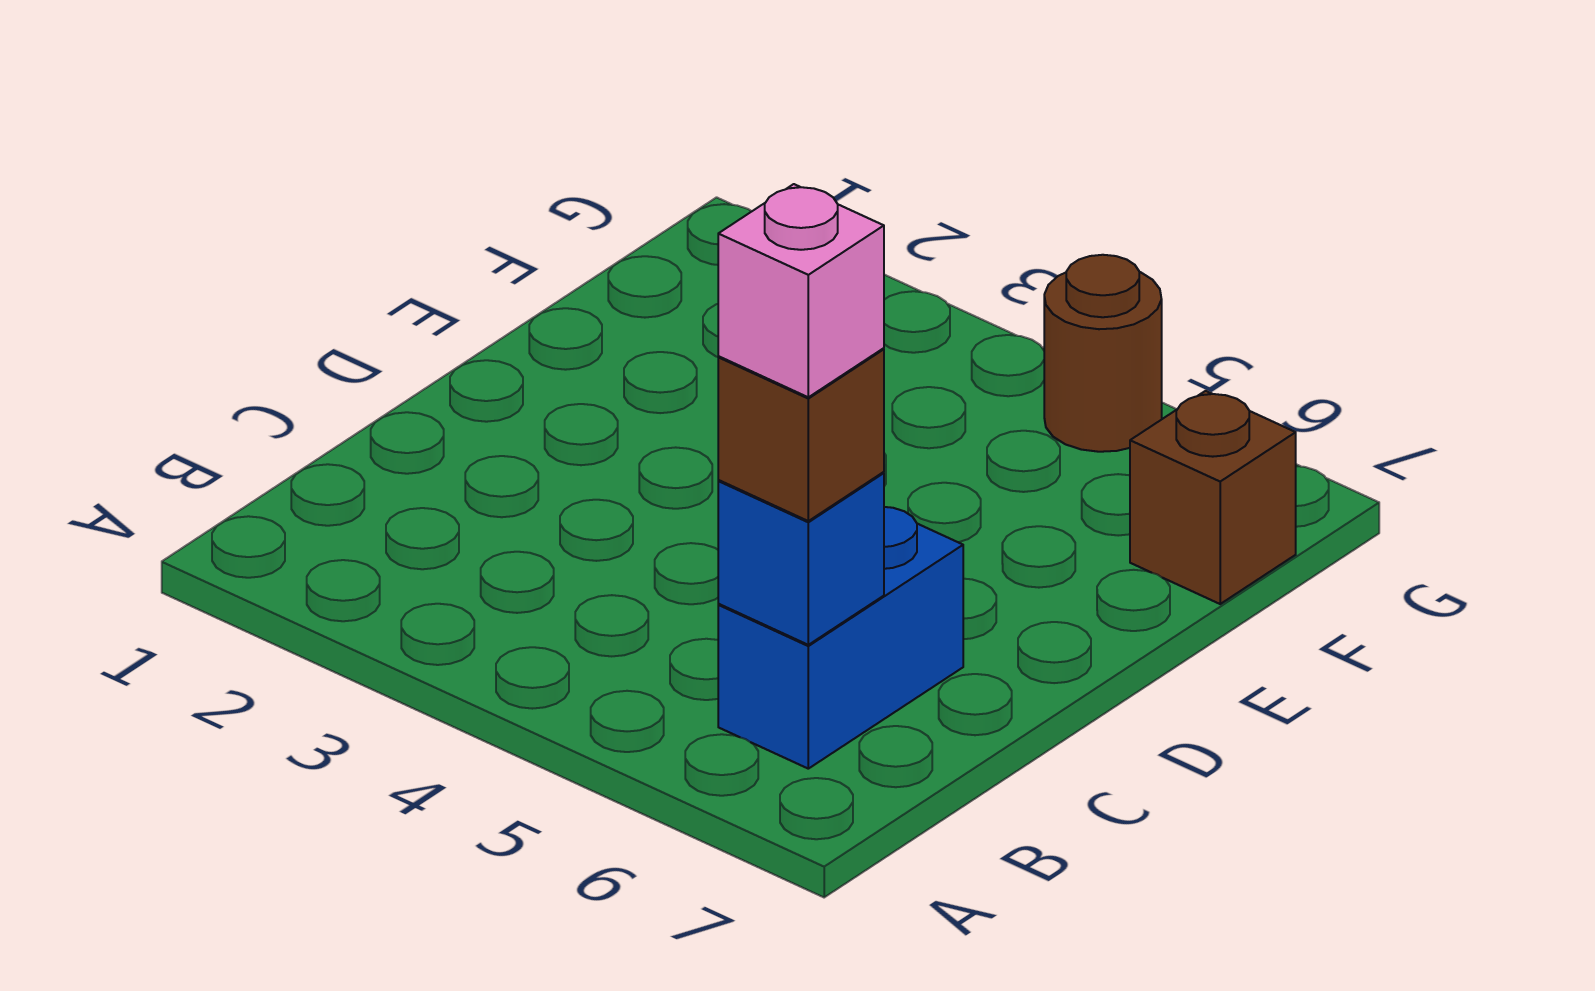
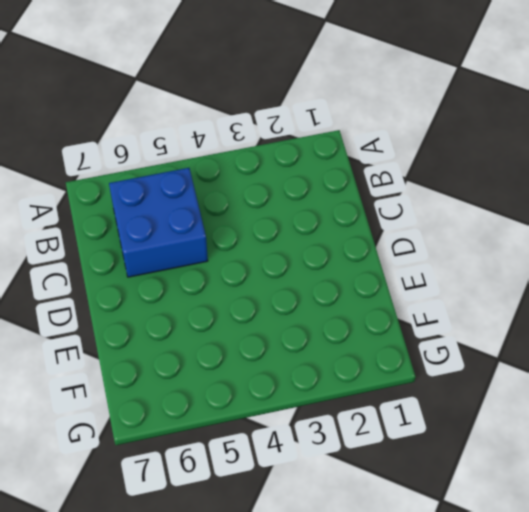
blue 2x2 brick [109,168,208,277] -> blue 1x2 brick [718,507,963,769]
none -> brown 1x1 brick [1130,391,1296,604]
none -> brown 1x1 round brick [1044,255,1162,452]

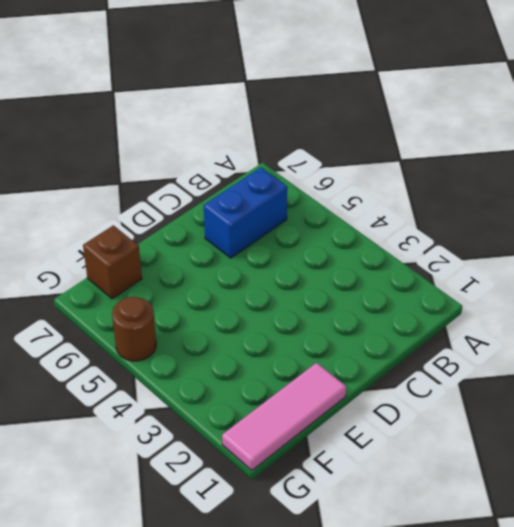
pink 1x3 tile [222,363,346,470] -> none
none -> blue 1x1 brick [718,473,884,645]
none -> brown 1x1 brick [718,349,884,521]

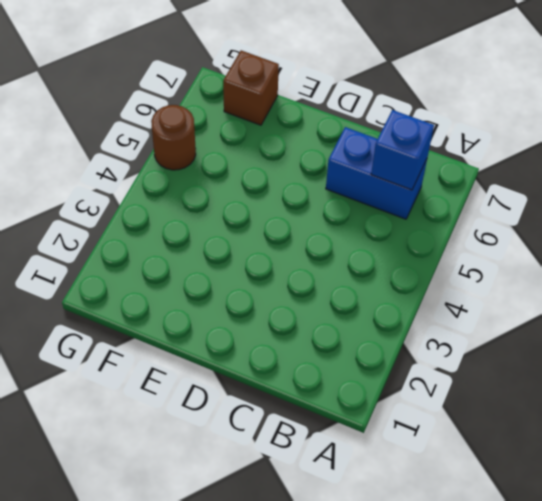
none -> brown 1x1 brick [718,349,884,521]
none -> pink 1x1 brick [718,184,884,397]

